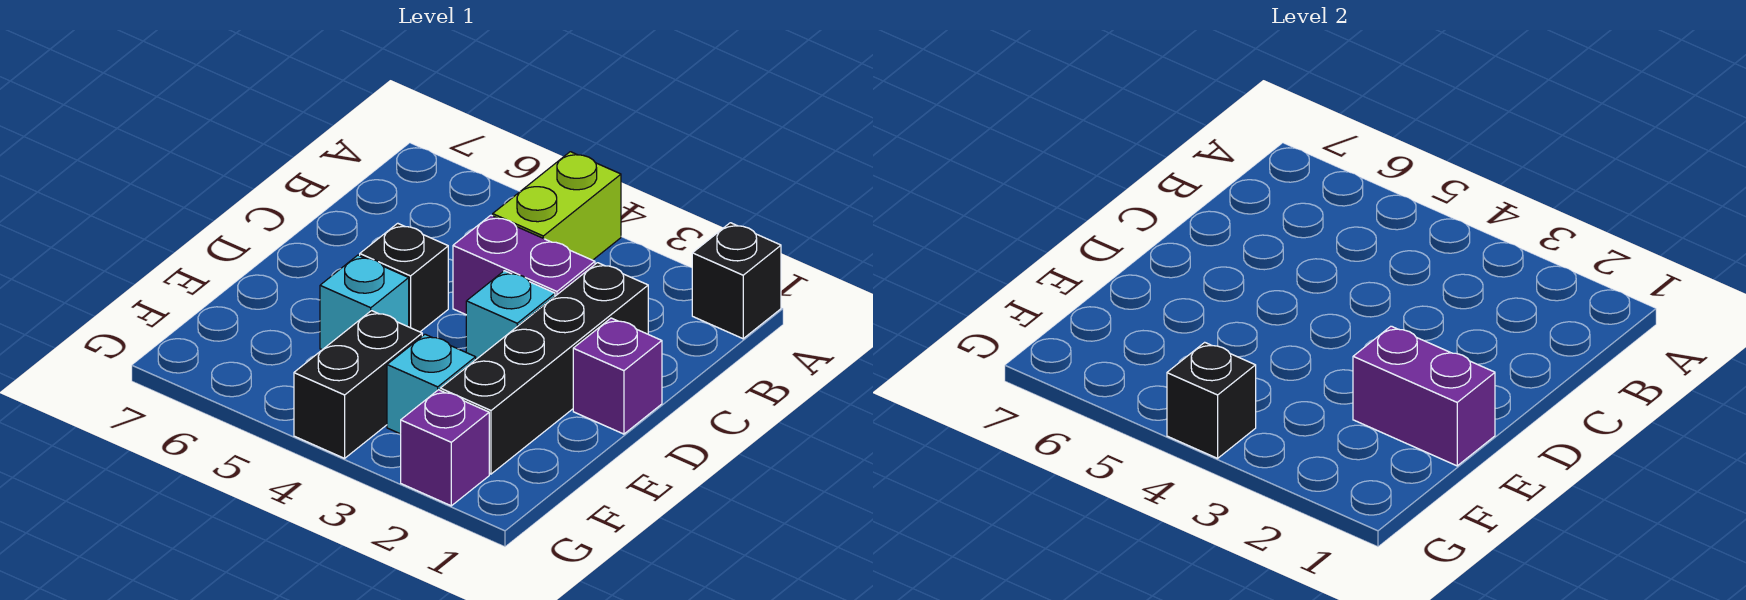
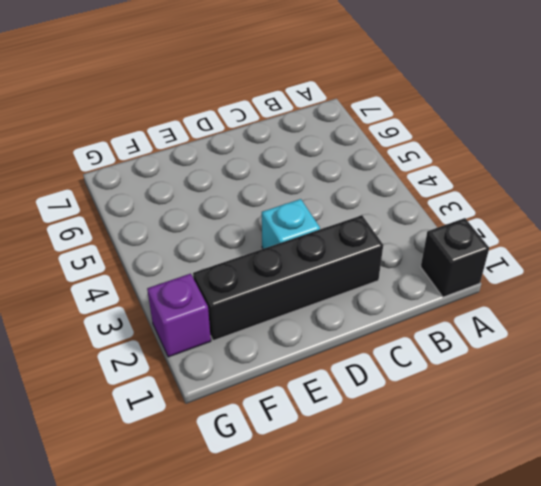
none -> lime 1x2 brick [493,152,621,260]
none -> purple 1x2 brick [453,215,595,314]
none -> purple 1x1 brick [573,318,662,434]

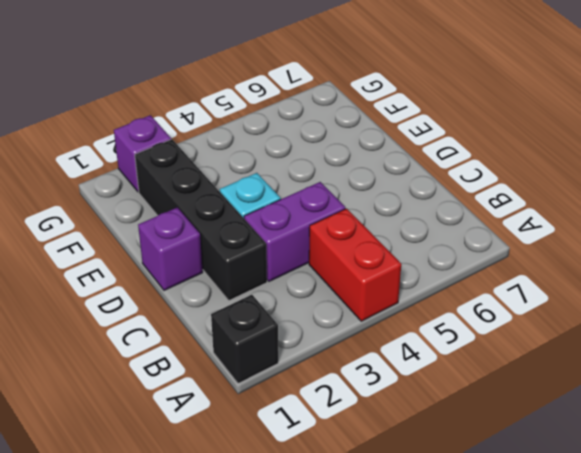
red 1x2 brick [309,209,401,321] -> lime 1x2 brick [493,152,621,260]
none -> black 1x1 brick [360,223,448,332]
none -> cyan 1x1 brick [320,255,409,350]
none -> cyan 1x1 brick [387,334,476,434]

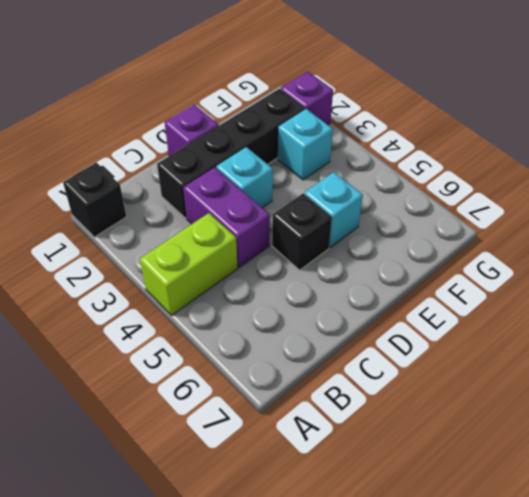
none -> black 1x2 brick [294,311,422,458]
none -> purple 1x2 brick [1353,326,1495,466]
none -> black 1x1 brick [1167,342,1256,458]

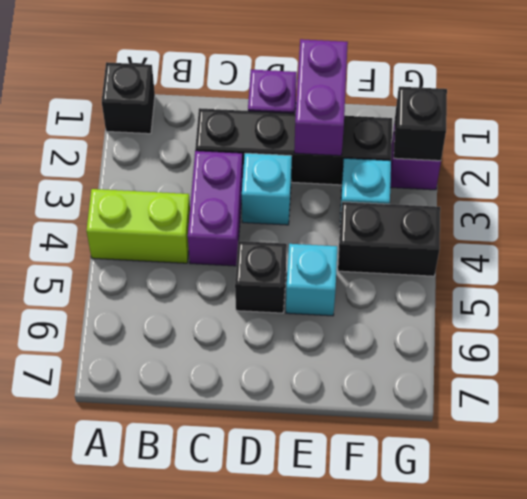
black 1x1 brick [394,87,447,161] -> black 1x1 brick moved to [1167,342,1256,458]

